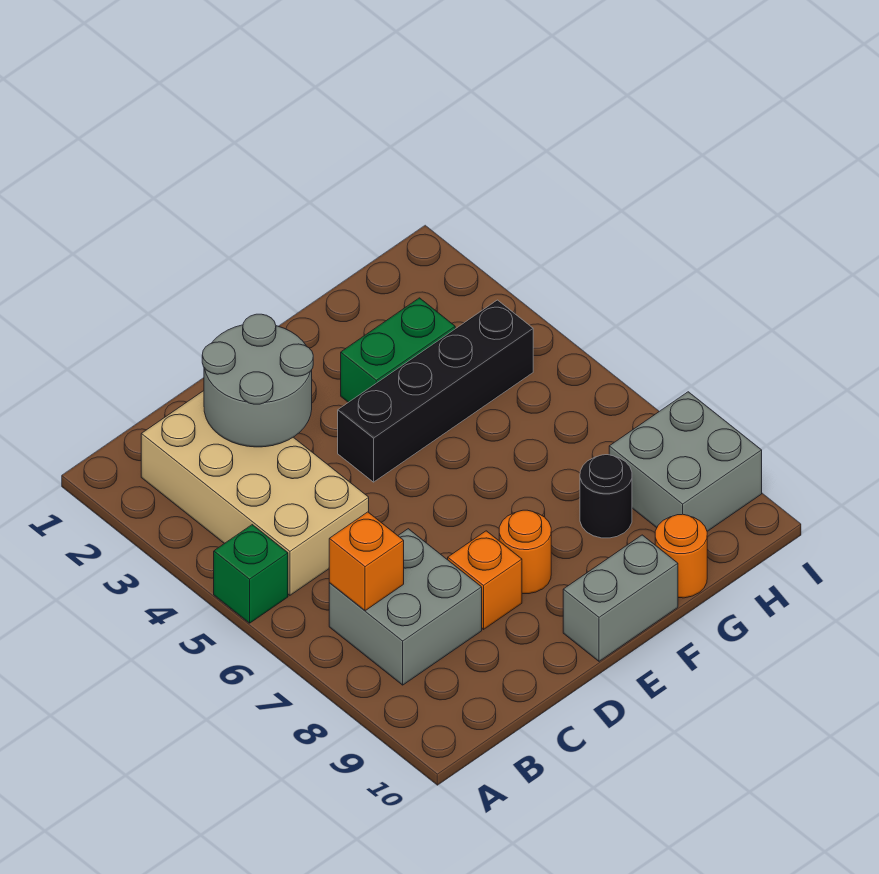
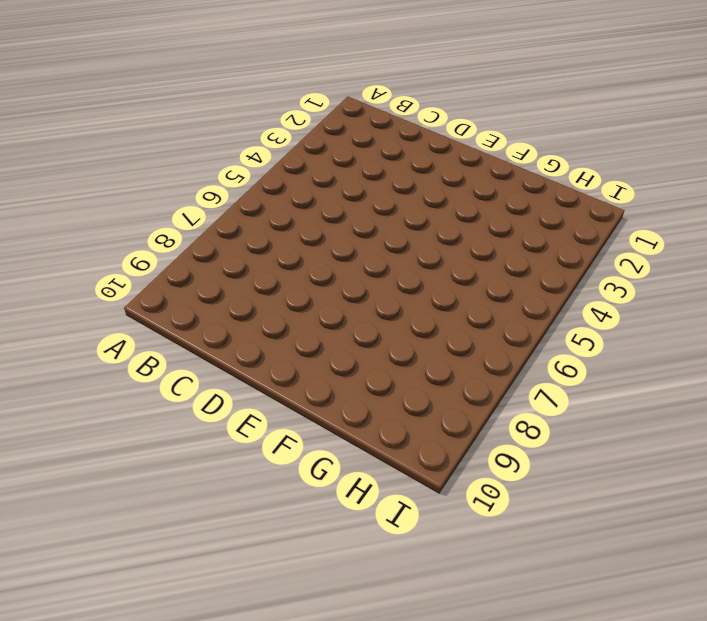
none -> green 1x1 brick [214,525,288,623]
none -> tan 2x4 brick [141,391,369,595]
none -> grey 2x2 brick [329,529,482,685]

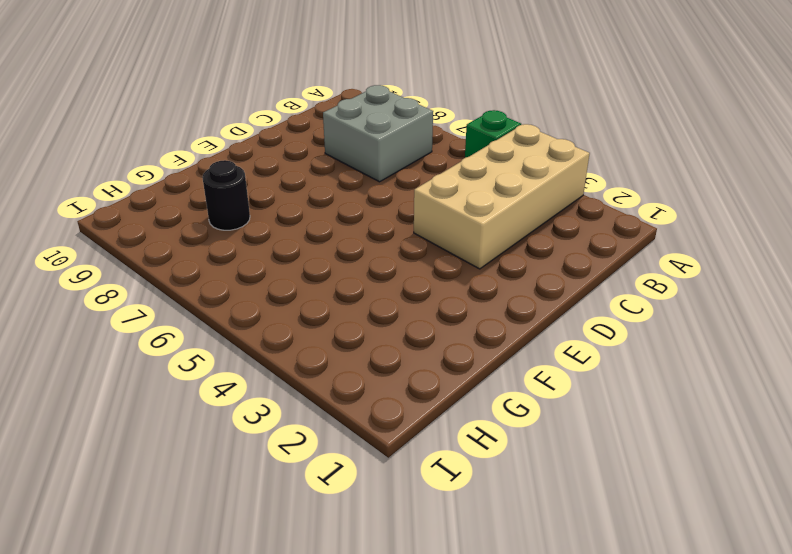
tan 2x4 brick [414,124,590,269] -> tan 2x4 brick turned to [141,391,369,595]
none -> orange 1x1 brick [448,531,522,629]
none -> black 1x4 brick [338,300,533,482]
none -> orange 1x1 round brick [499,510,551,594]

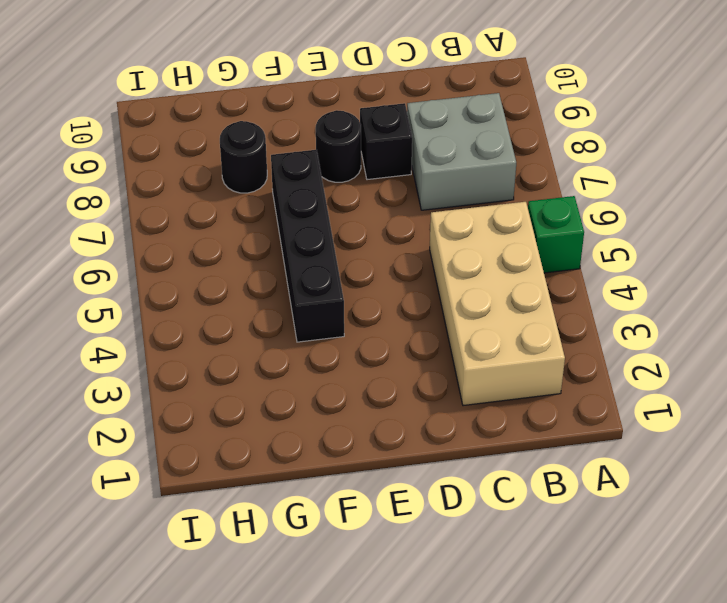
black 1x1 brick [360,103,412,180] -> orange 1x1 brick [448,531,522,629]
black 1x1 round brick [316,110,361,182] -> orange 1x1 round brick [499,510,551,594]
black 1x4 brick [271,150,344,342] -> black 1x4 brick turned to [338,300,533,482]
none -> grey 1x2 brick [563,535,678,661]
none -> green 1x2 brick [341,298,455,402]
none -> orange 1x1 round brick [655,514,707,598]

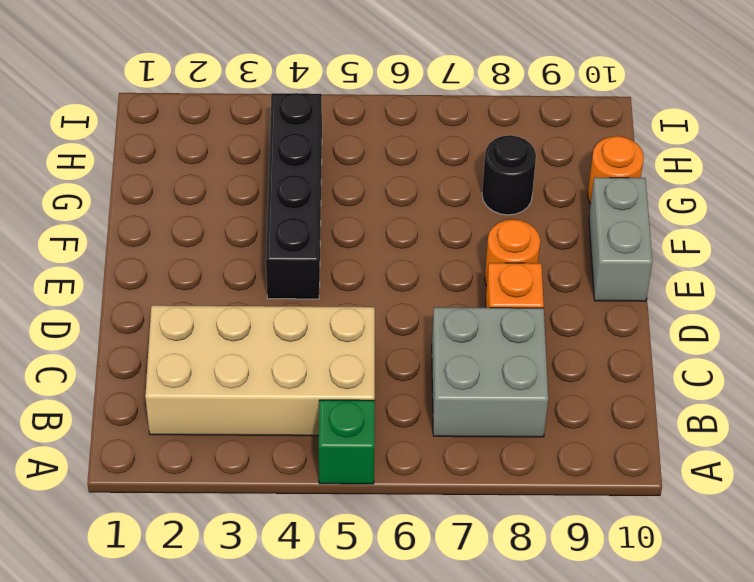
none -> green 1x2 brick [341,298,455,402]
none -> grey 2x2 brick [609,392,762,531]
none -> orange 1x1 brick [329,512,404,611]

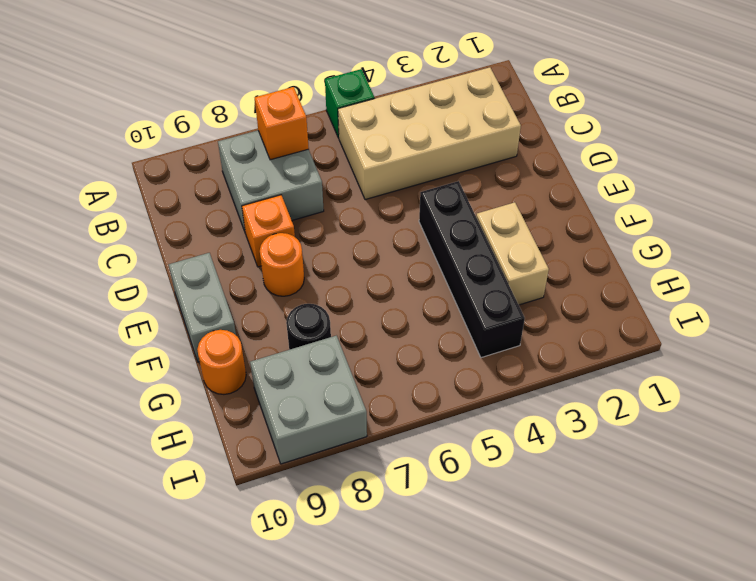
tan 1x2 brick [476,202,549,305] -> green 1x2 brick [341,298,455,402]
none -> grey 2x2 round brick [202,314,313,447]

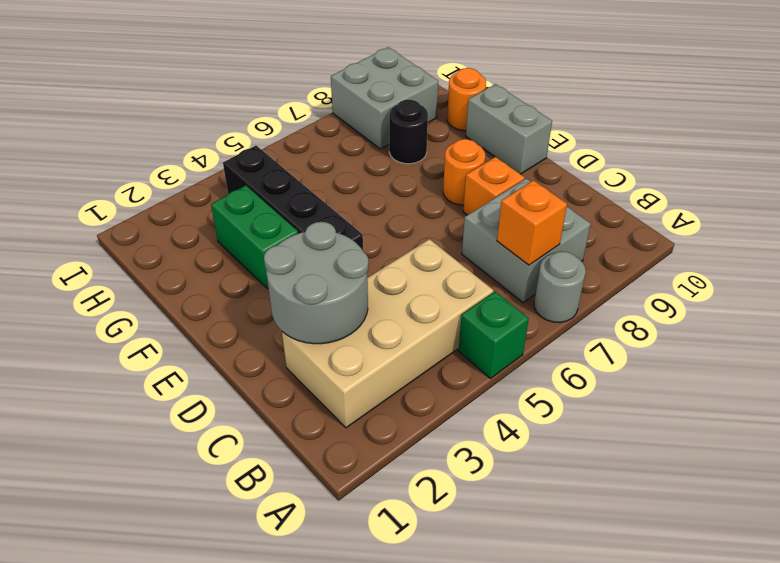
grey 1x1 round brick [534,251,586,322] -> none

